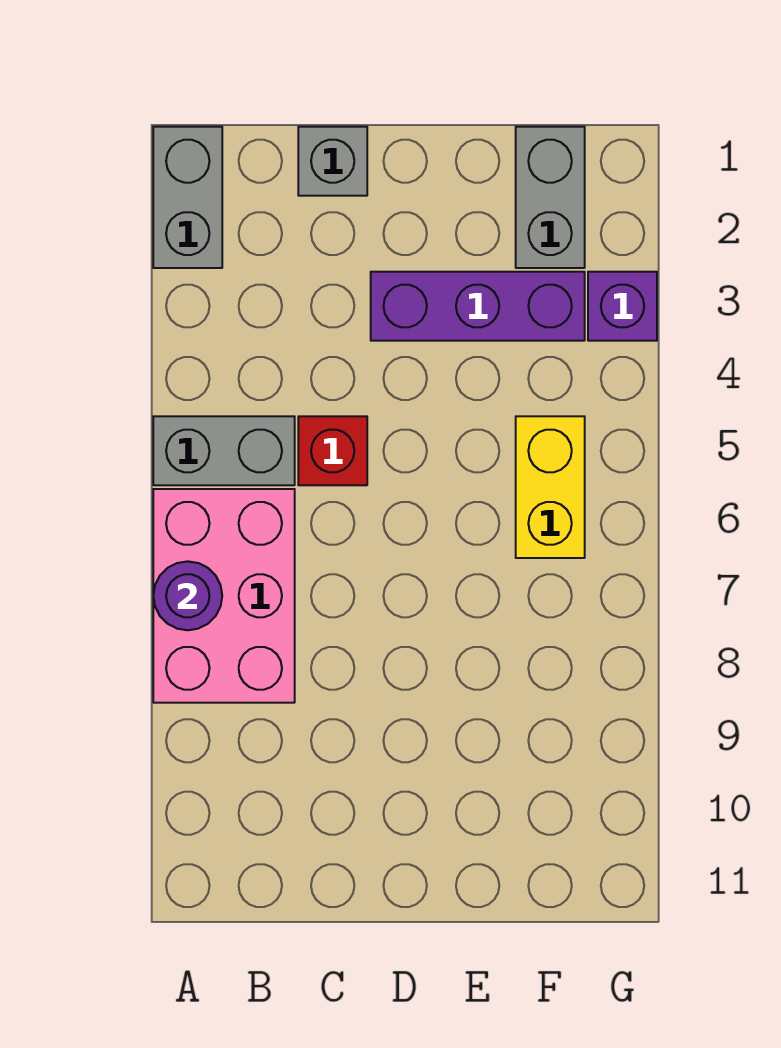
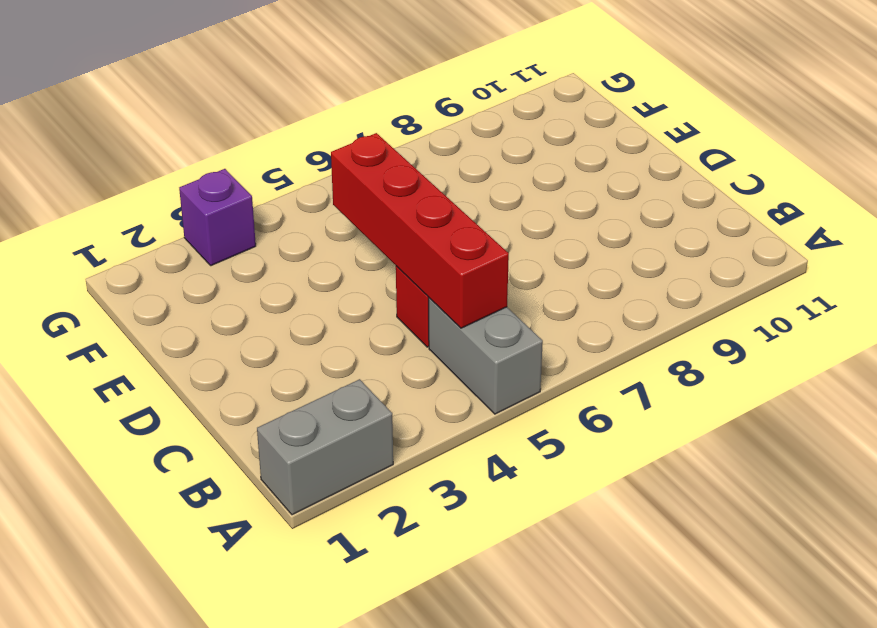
red 1x4 brick [331,133,509,328] -> none
none -> pink 2x3 brick [153,489,295,703]
none -> grey 1x1 brick [298,127,367,196]

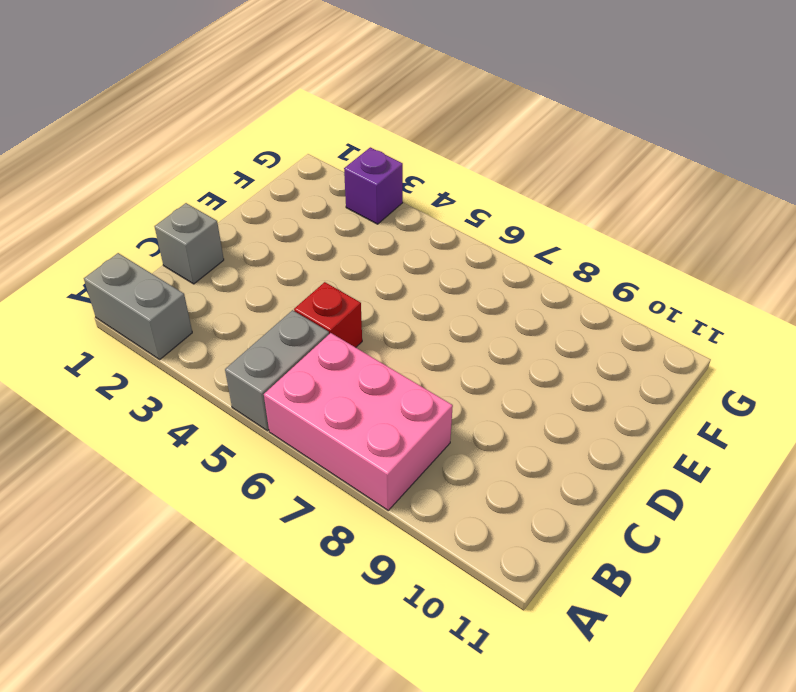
none -> purple 1x3 brick [371,272,585,341]
none -> grey 1x2 brick [516,127,585,268]

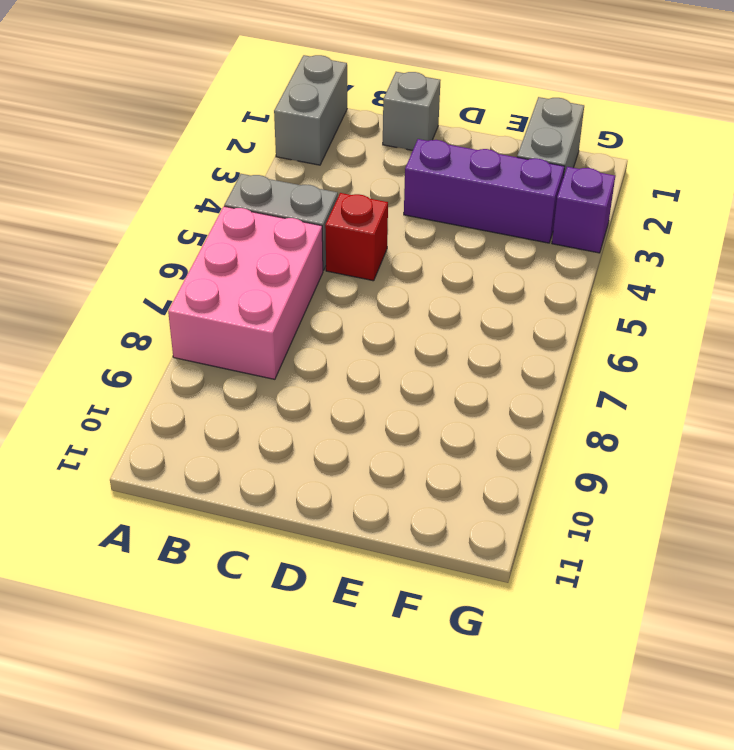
none -> yellow 1x2 brick [516,416,585,558]
none -> purple 1x1 round brick [153,561,222,630]

